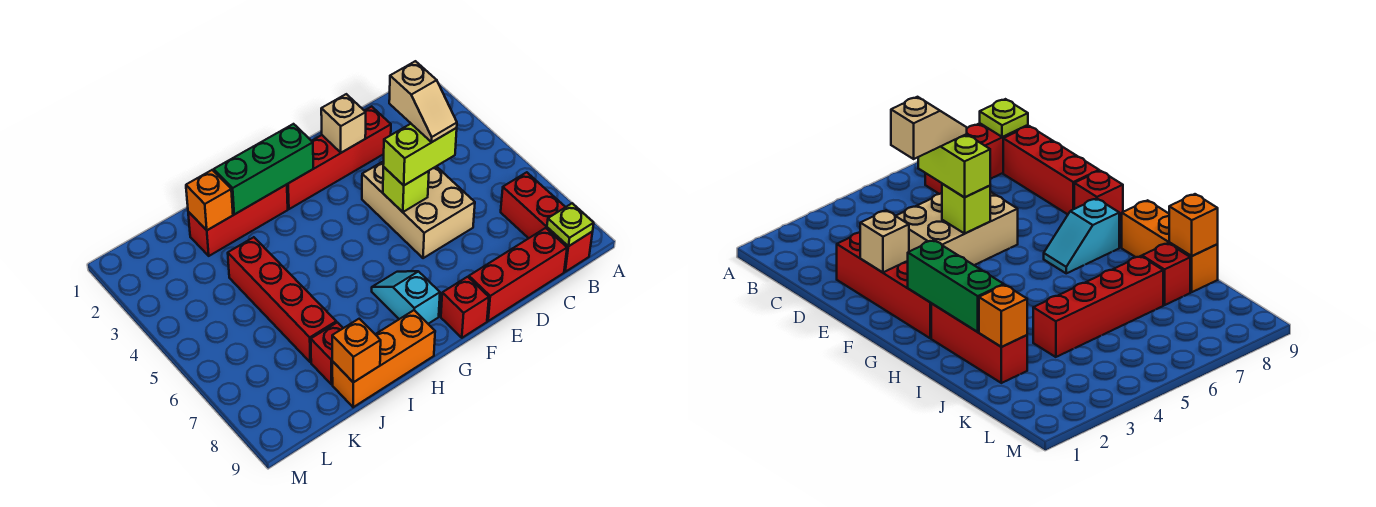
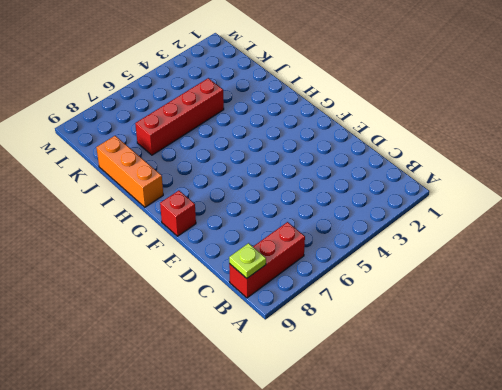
none -> red 1x3 brick [469,228,567,321]
none -> red 1x4 brick [287,107,391,209]
none -> tan 2x3 brick [362,161,475,258]

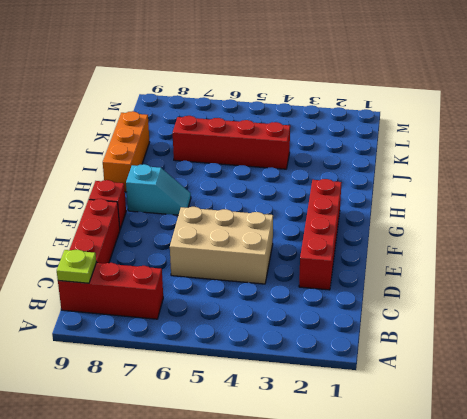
none -> red 1x3 brick [188,185,288,256]
none -> red 1x1 brick [311,322,343,384]
none -> tan 1x1 brick [321,94,366,153]

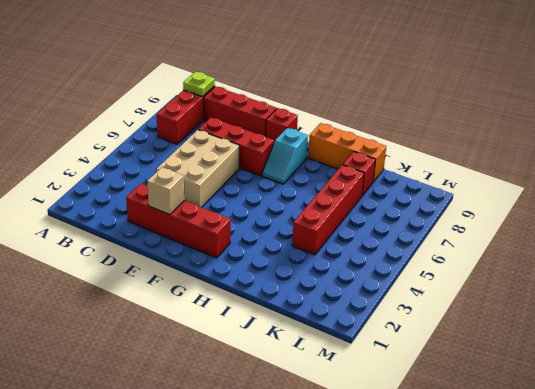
red 1x3 brick [198,117,274,176] -> red 1x3 brick moved to [188,185,288,256]
none -> lime 1x1 brick [383,167,429,212]
none -> green 1x3 brick [214,124,313,214]
none -> orange 1x1 brick [186,170,233,230]

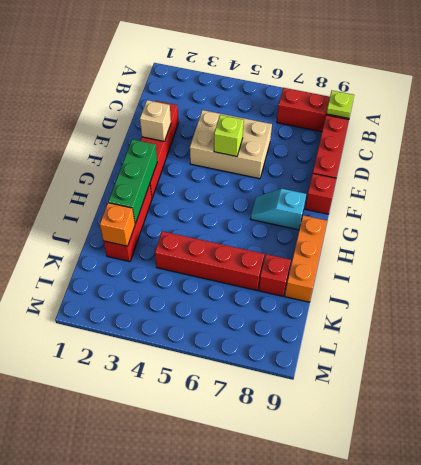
none -> orange 1x1 brick [332,319,381,382]
none -> lime 1x2 brick [383,124,457,185]
none -> tan 1x2 slope [389,61,457,142]

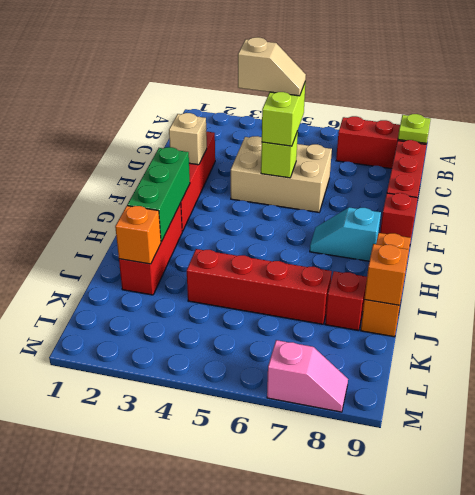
pink 1x2 slope [267,340,348,412] -> none

